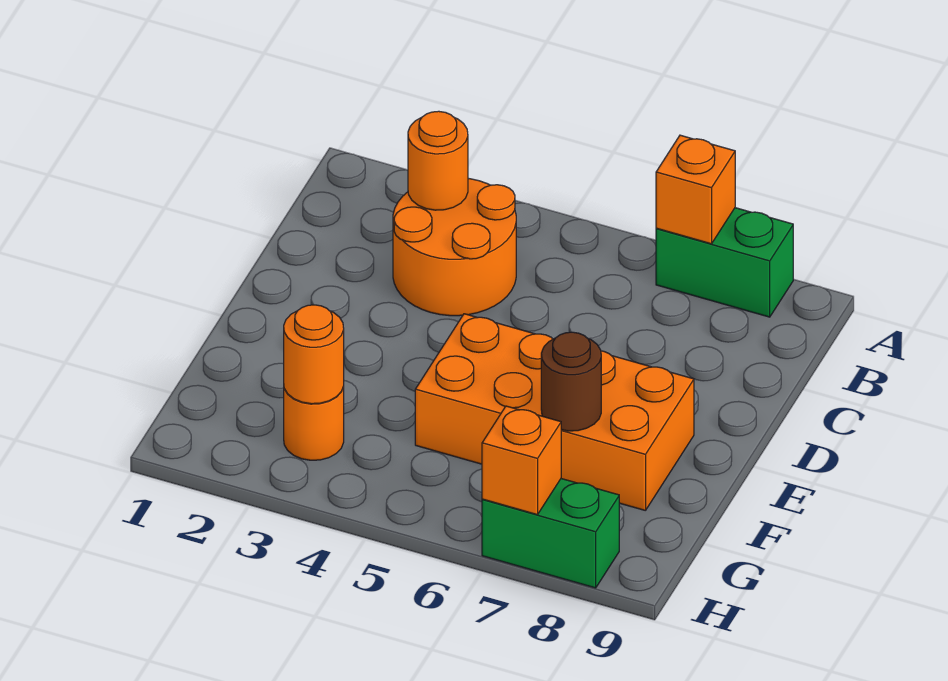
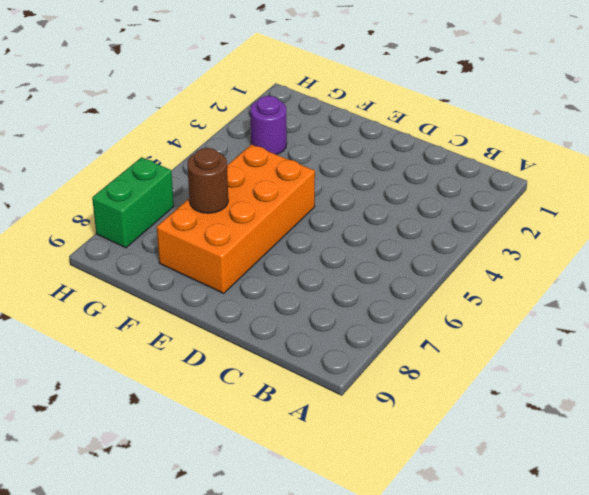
purple 1x1 round brick [250,96,287,155] -> orange 1x1 round brick [284,387,344,460]
none -> green 1x2 brick [656,208,793,317]
none -> orange 2x2 round brick [393,178,516,316]

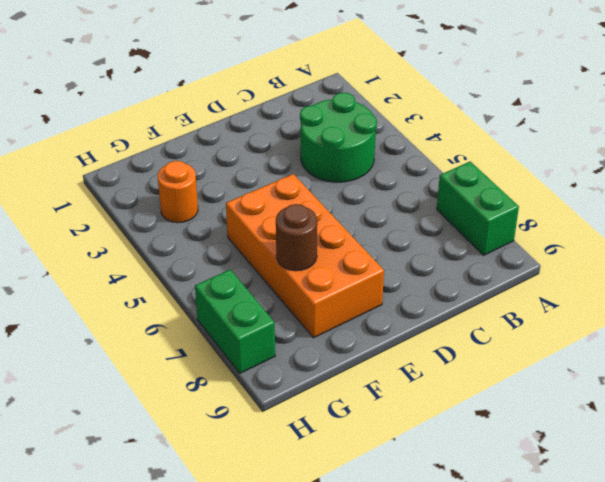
green 2x2 round brick [300,92,377,182] -> orange 2x2 round brick [393,178,516,316]
none -> orange 1x1 brick [656,135,735,244]
none -> orange 1x1 round brick [408,111,468,210]

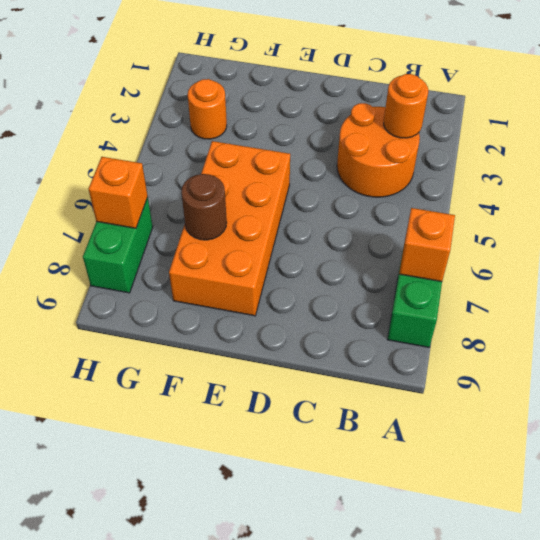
none -> orange 1x1 round brick [284,305,344,404]

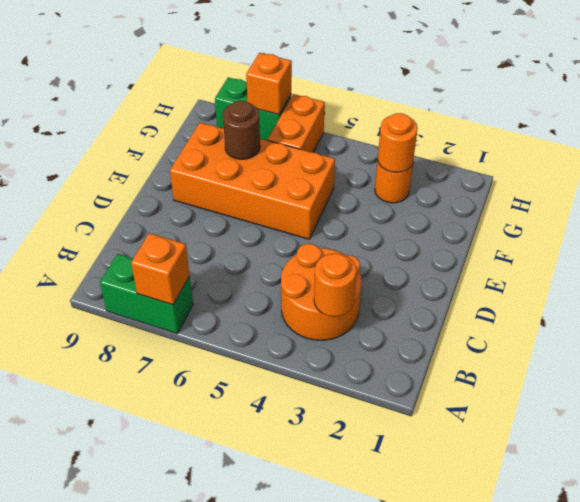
orange 1x2 brick [268,94,325,153] -> none

